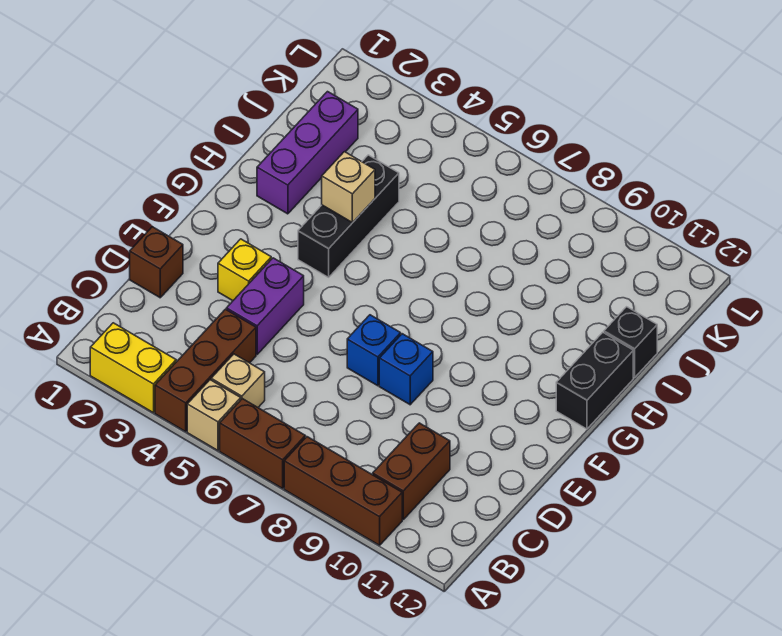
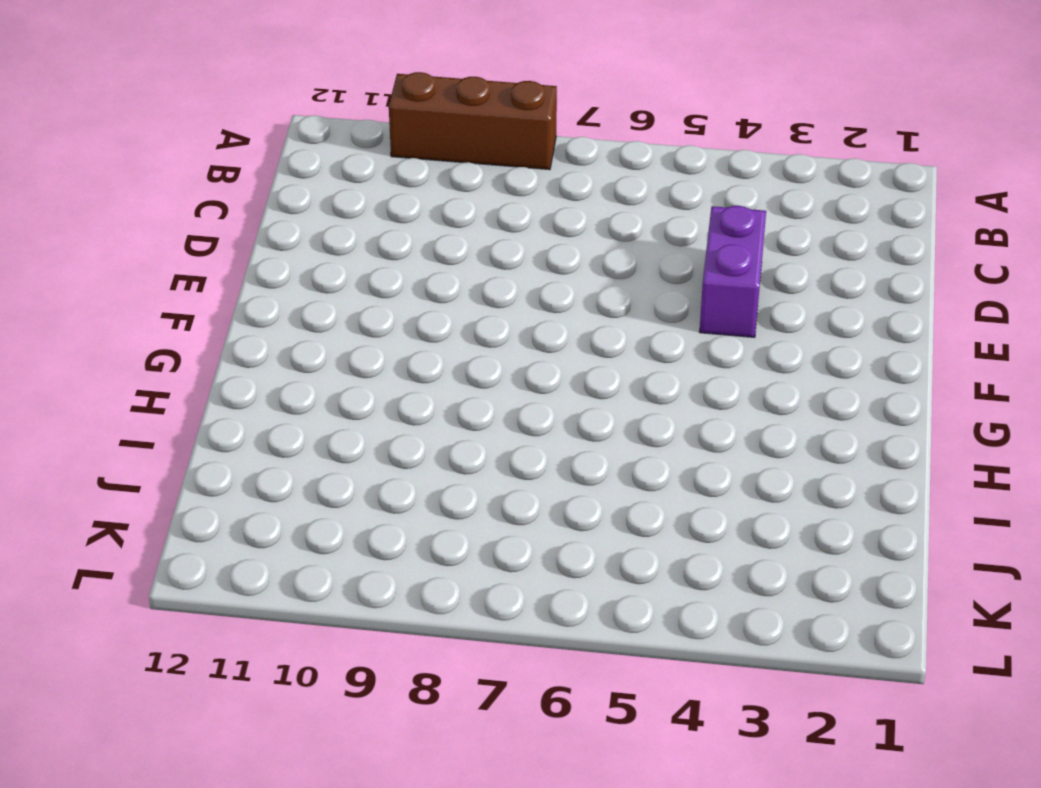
none -> yellow 1x2 brick [90,323,176,413]
none -> brown 1x3 brick [155,309,256,432]
none -> tan 1x1 brick [187,380,241,451]

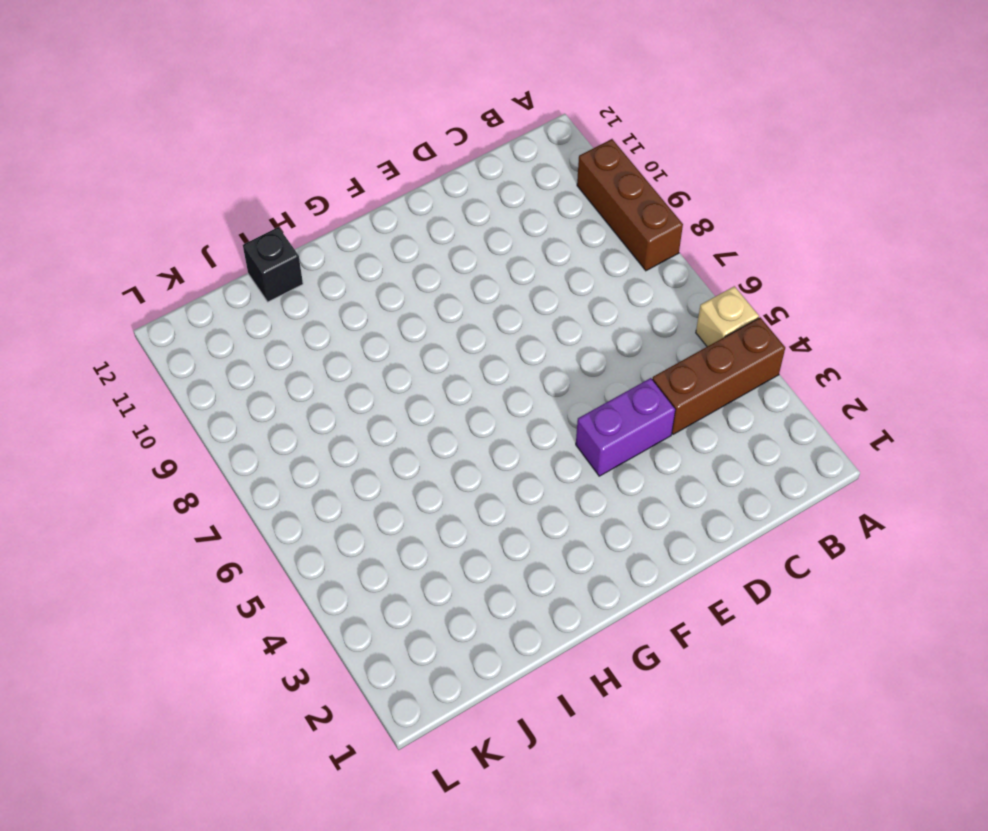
none -> yellow 1x2 brick [90,323,176,413]
none -> brown 1x2 brick [220,399,305,488]
none -> tan 1x1 brick [211,354,265,407]

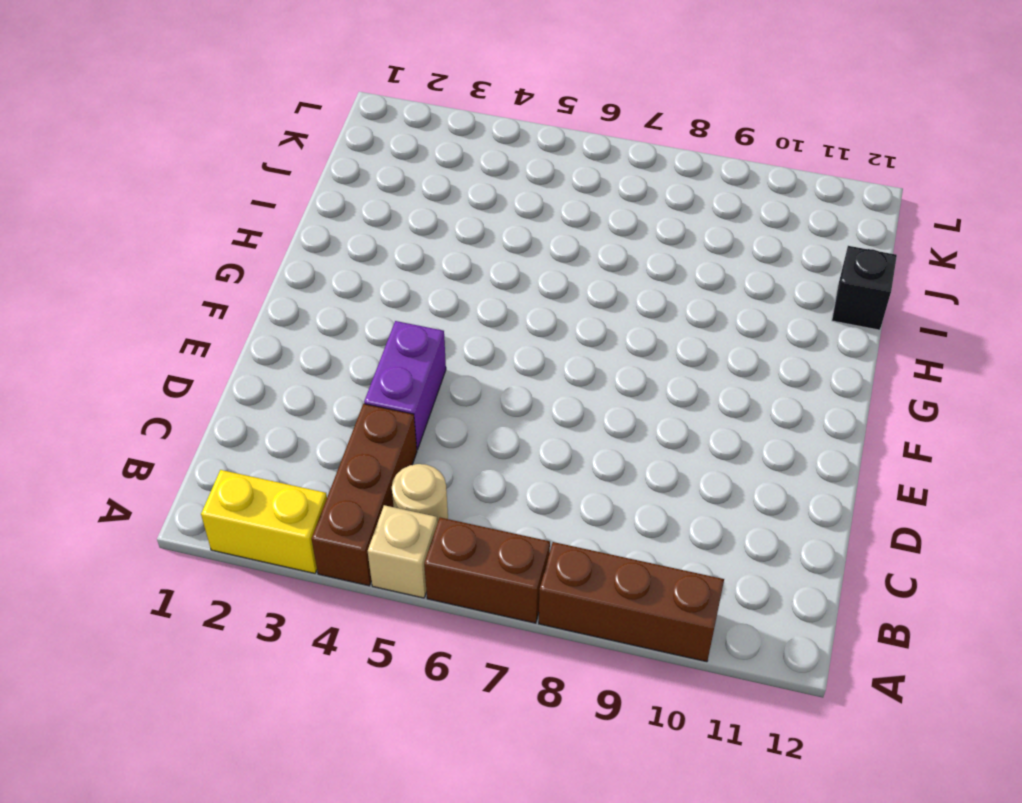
tan 1x1 round brick [392,464,448,523] -> tan 1x1 brick [211,354,265,407]
none -> brown 1x2 brick [373,423,450,519]
none -> brown 1x1 brick [130,227,183,298]
none -> yellow 1x1 brick [218,239,271,301]

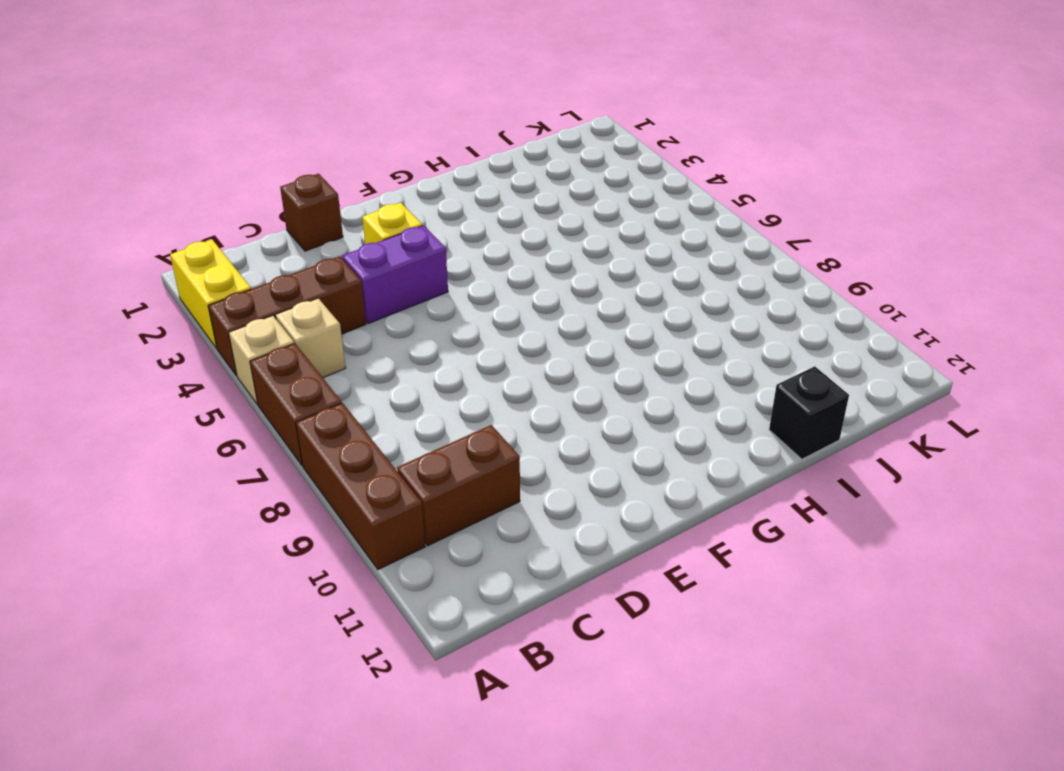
none -> blue 1x1 brick [347,315,401,386]
none -> blue 1x1 brick [379,334,433,405]
none -> black 1x3 brick [298,155,399,277]

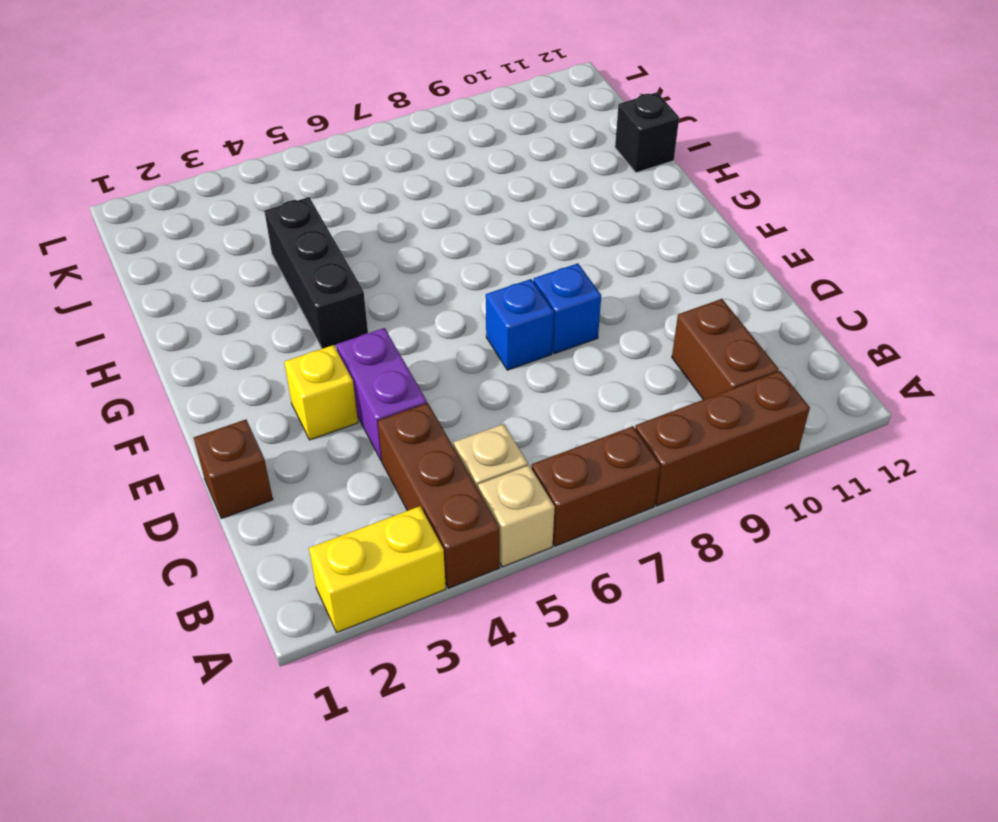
none -> black 1x2 brick [556,332,633,429]
none -> purple 1x3 brick [257,92,358,214]
none -> tan 1x1 brick [322,152,375,223]

